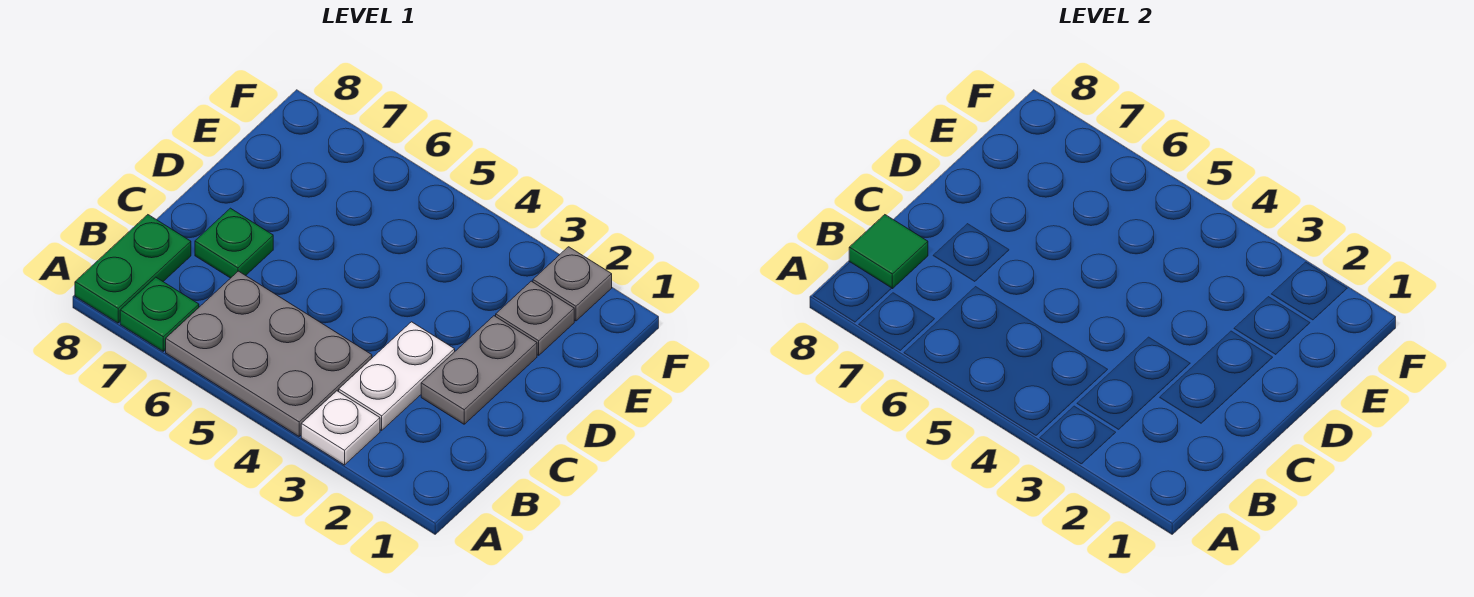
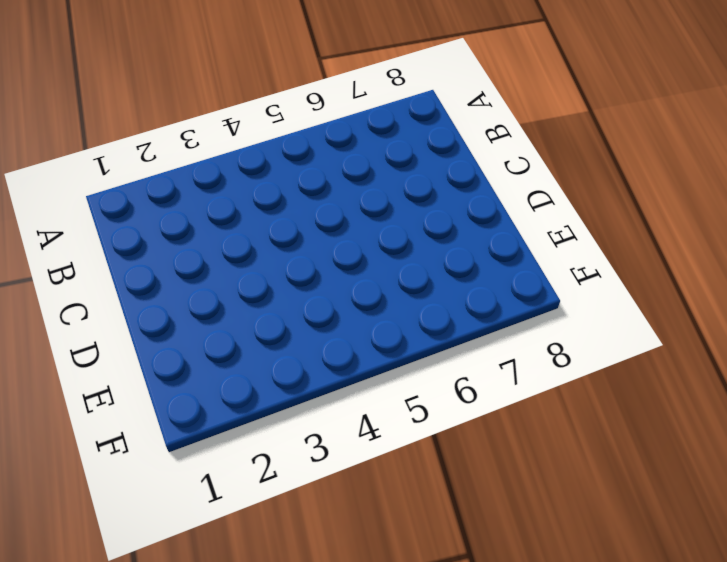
none -> white 1x1 plate [301,391,380,465]
none -> grey 2x3 plate [166,271,372,436]

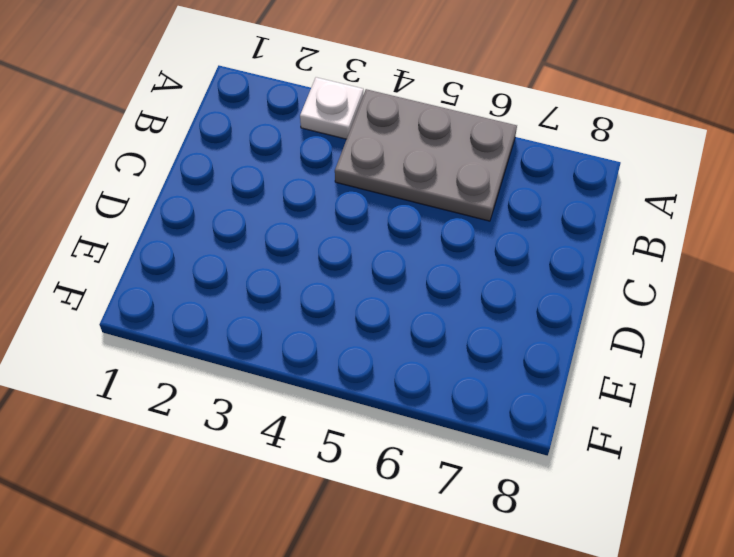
none -> green 1x1 plate [120,277,199,351]
none -> green 1x2 plate [75,215,191,323]

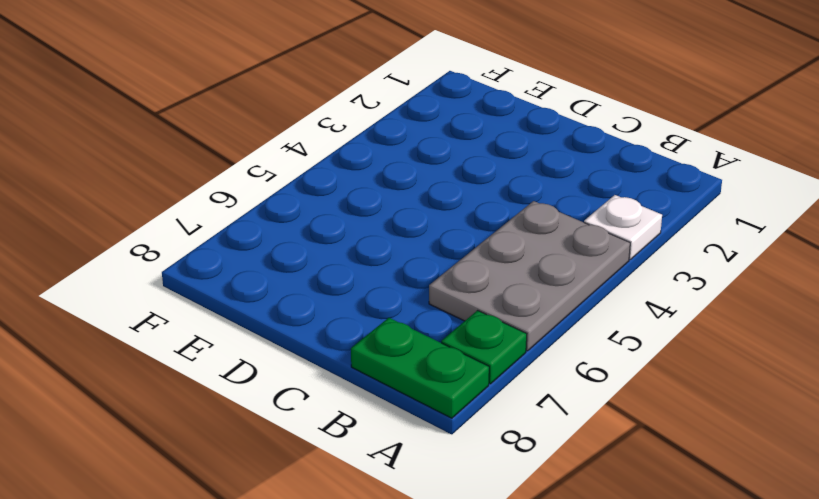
none -> white 1x2 plate [339,322,455,430]
none -> grey 1x2 plate [421,316,537,424]

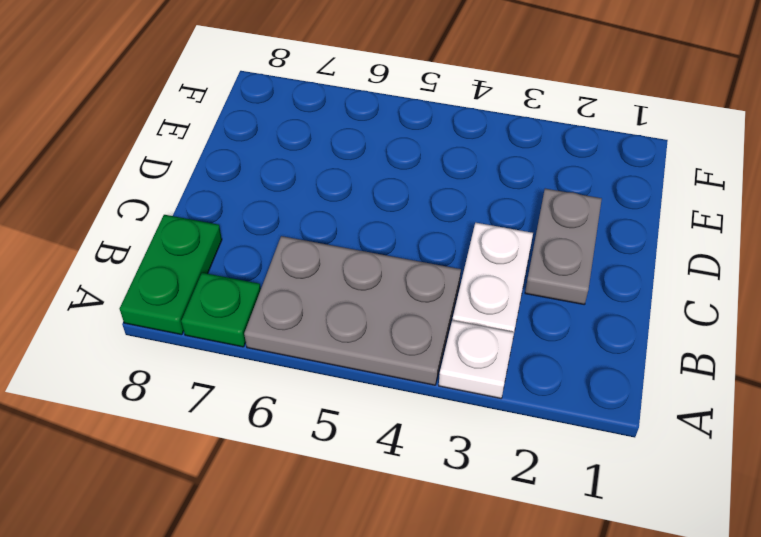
none -> green 1x1 plate [195,208,273,278]
none -> grey 1x1 plate [496,281,574,355]

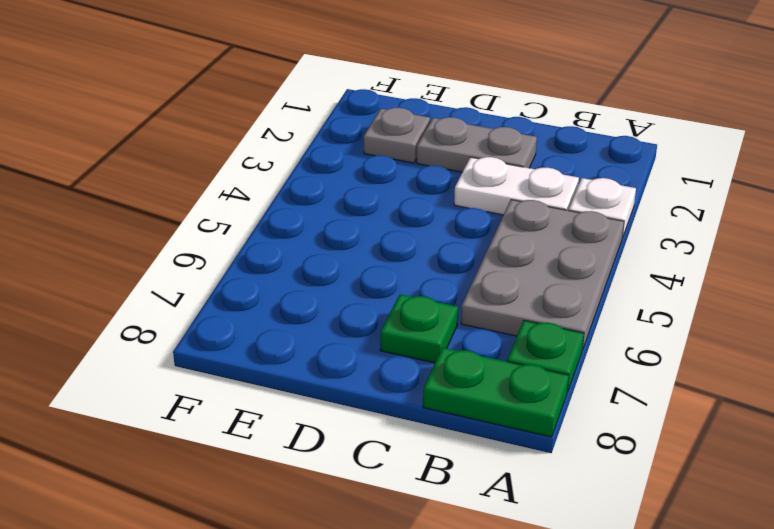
none -> grey 1x1 plate [533,247,612,321]
none -> green 1x1 tile [849,215,928,289]

